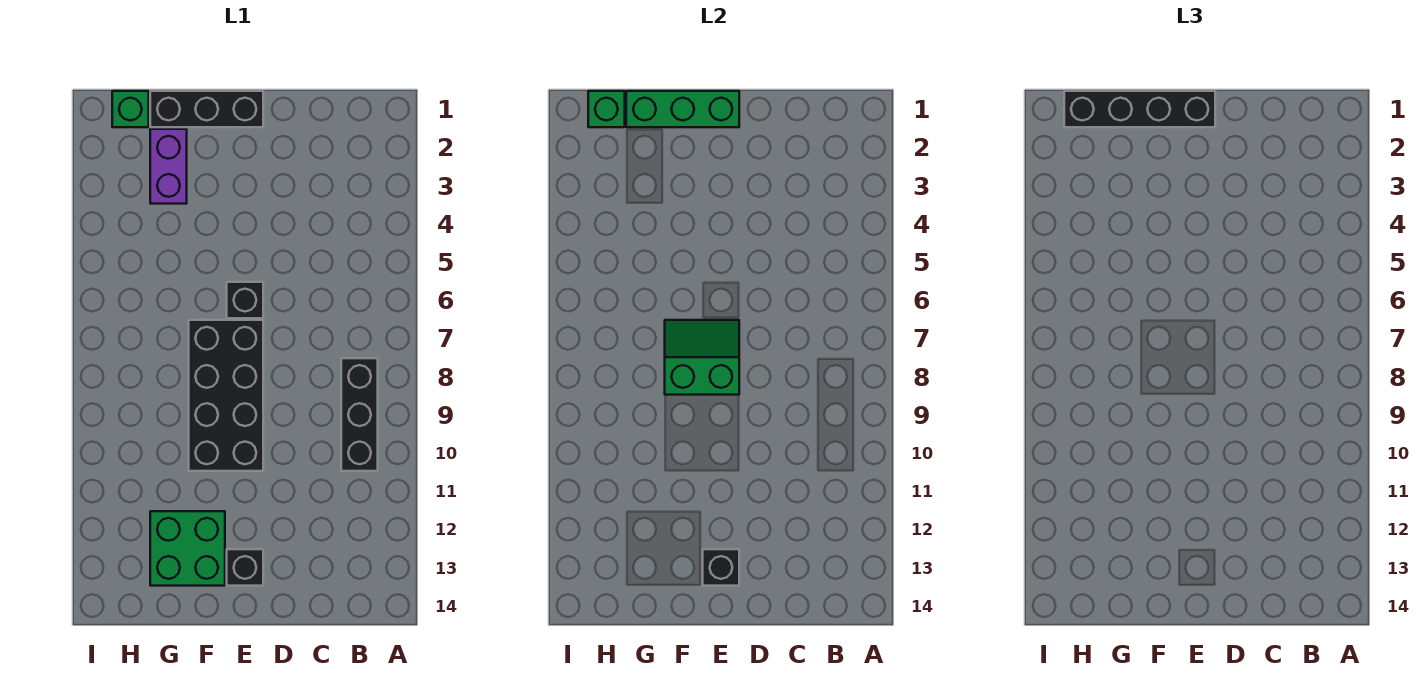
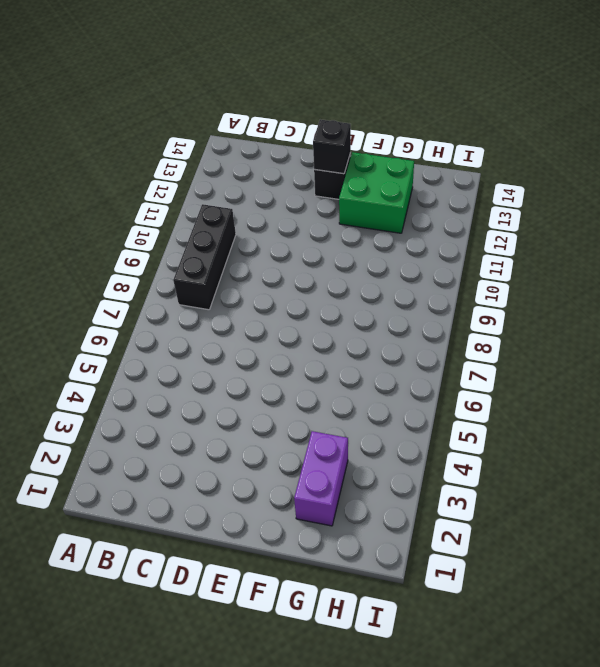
none -> black 1x3 brick [150,91,263,127]
none -> black 1x1 brick [227,282,263,318]
none -> black 2x4 brick [189,320,263,471]

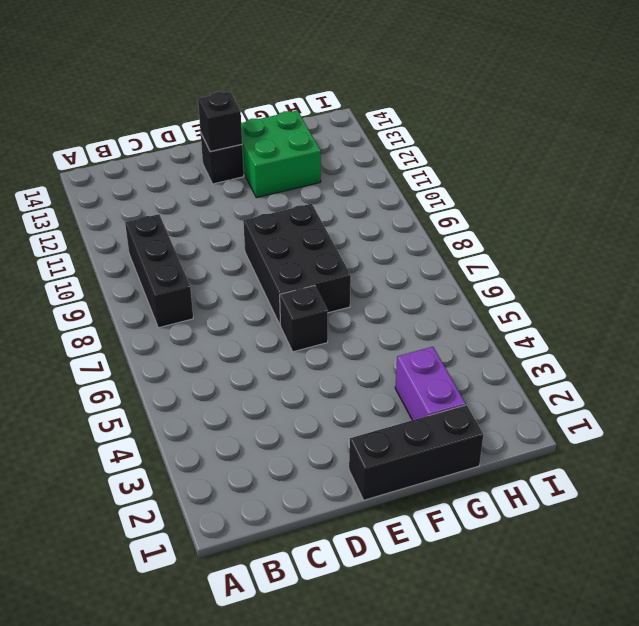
black 2x3 brick [243,204,351,325] -> black 2x4 brick [189,320,263,471]
none -> green 1x1 brick [112,91,149,127]
none -> green 1x3 brick [626,91,739,127]
none -> green 2x2 slope [665,320,739,395]

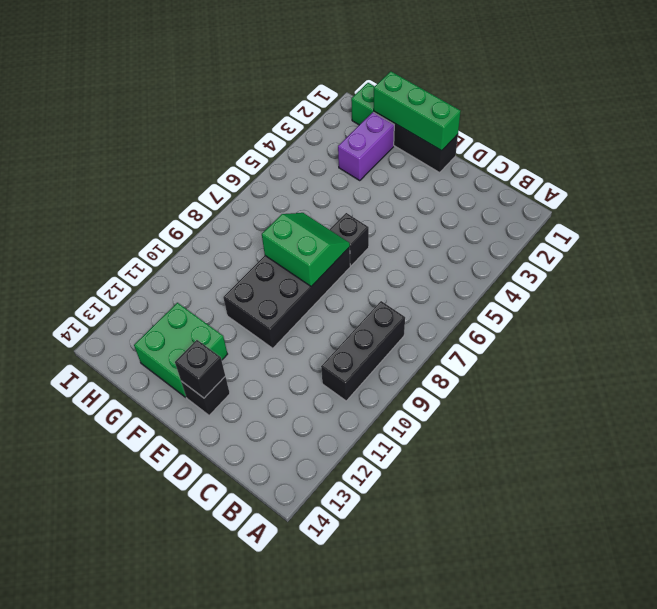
none -> green 1x1 brick [588,91,625,127]
none -> black 1x4 brick [1064,91,1215,127]

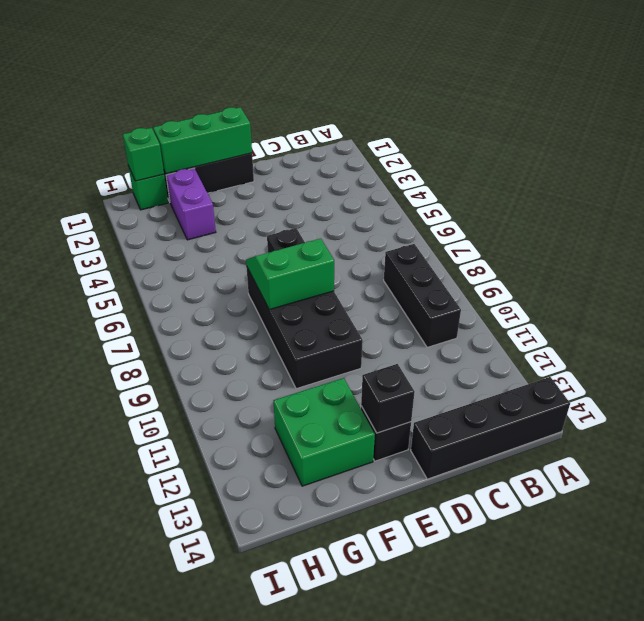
black 1x4 brick [411,377,570,479] -> black 1x4 brick moved to [1064,91,1215,127]

